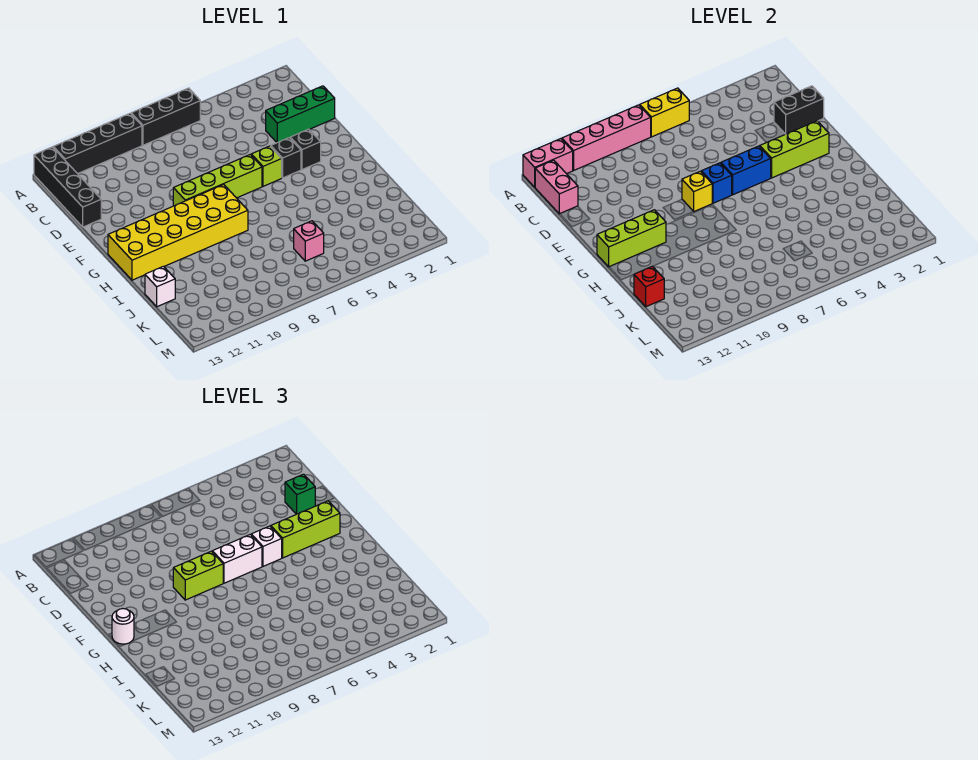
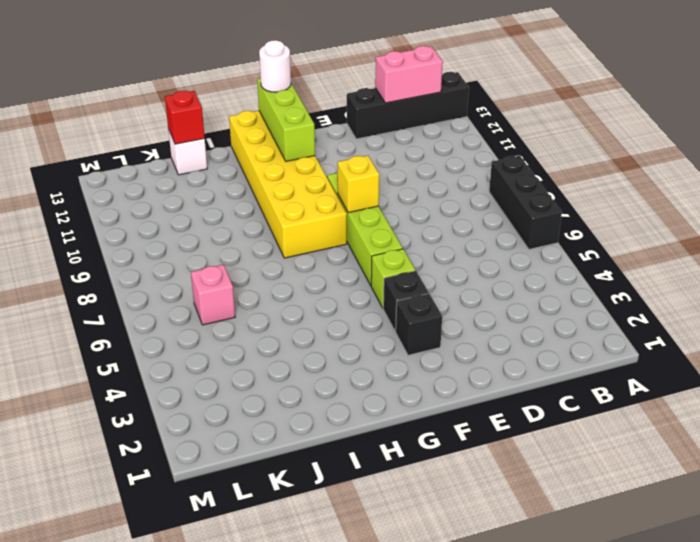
none -> black 1x4 brick [53,113,142,174]
none -> green 1x3 brick [266,86,335,142]
none -> yellow 1x2 brick [640,88,689,137]

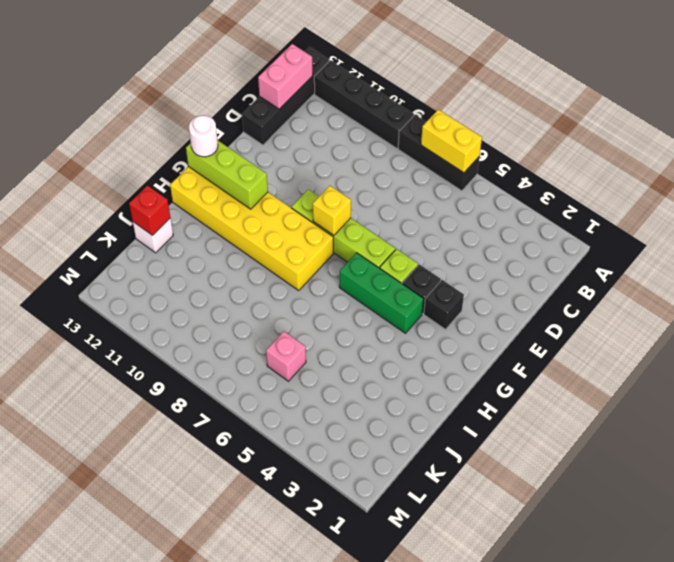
green 1x3 brick [339,253,423,333] -> green 1x3 brick moved to [266,86,335,142]
none -> pink 1x4 brick [562,105,651,170]
none -> pink 1x2 brick [523,139,573,187]
none -> black 1x2 brick [774,86,824,134]

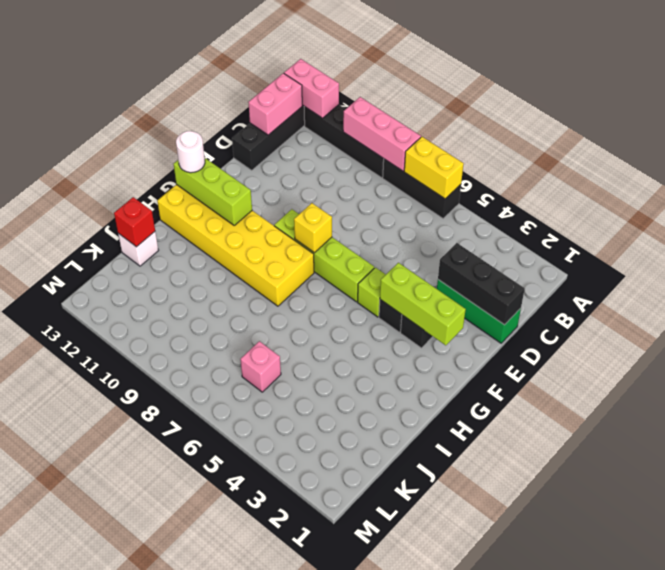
pink 1x3 brick [343,97,421,171] -> pink 1x4 brick [562,105,651,170]
black 1x3 brick [438,243,525,325] -> black 1x2 brick [774,86,824,134]
none -> blue 1x2 brick [721,146,771,195]
none -> blue 1x1 brick [701,163,732,203]
none -> green 1x1 brick [285,474,315,514]

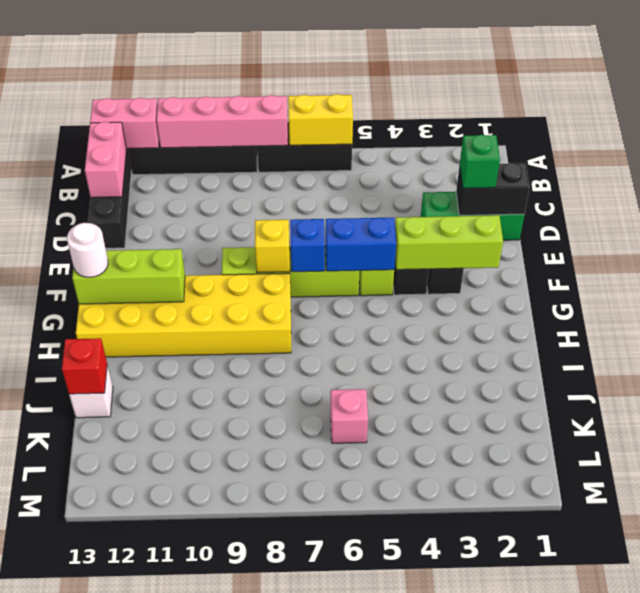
none -> lime 1x3 brick [271,501,340,558]
none -> white 1x1 brick [251,526,282,566]
none -> white 1x2 brick [212,534,262,583]

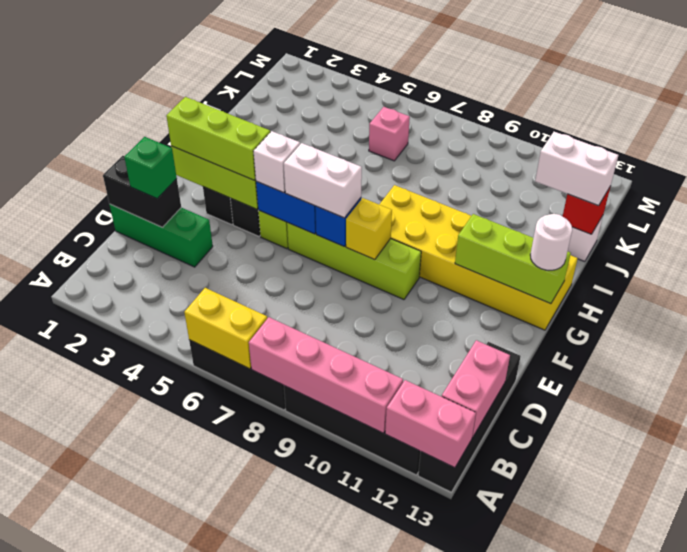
white 1x2 brick [535,132,618,206] -> none
none -> lime 1x2 brick [173,551,223,600]

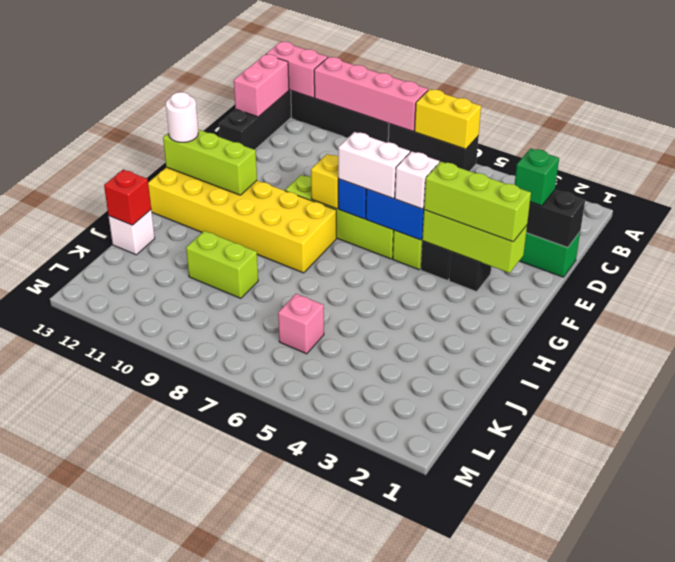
lime 1x2 brick [186,231,258,298] -> lime 1x2 brick moved to [173,551,223,600]

